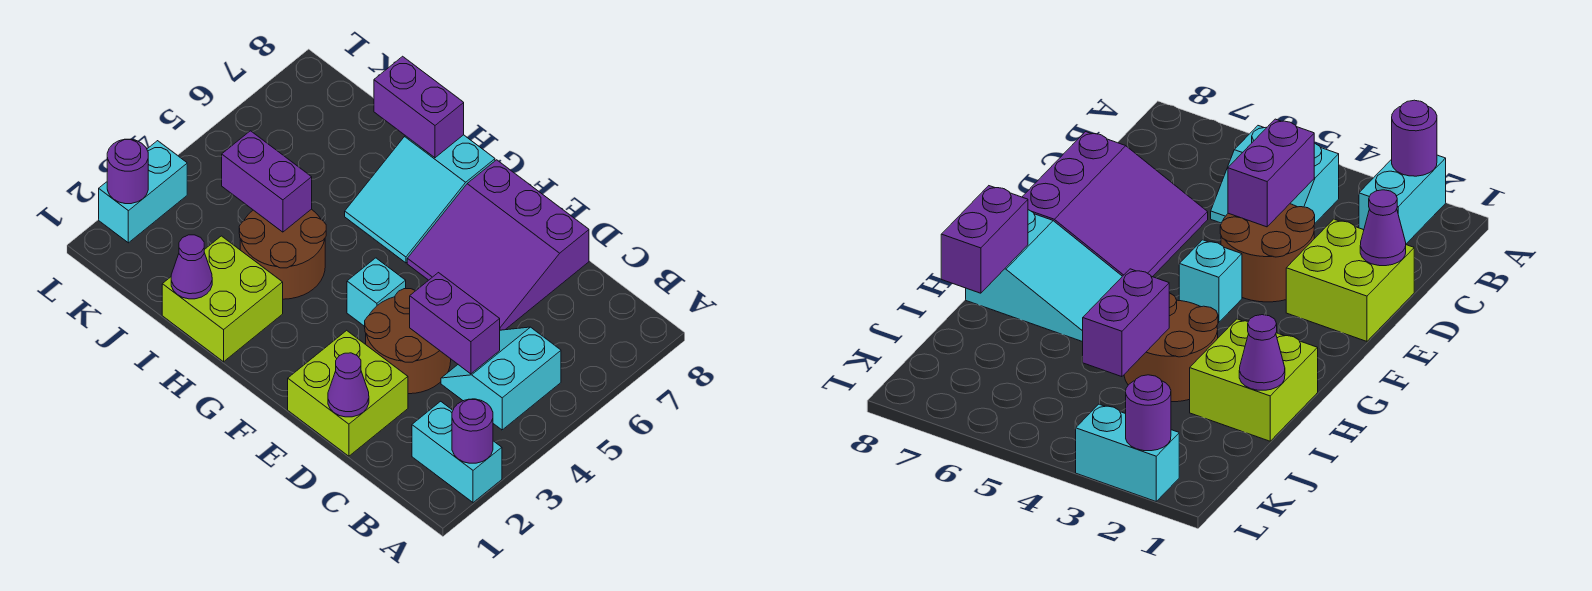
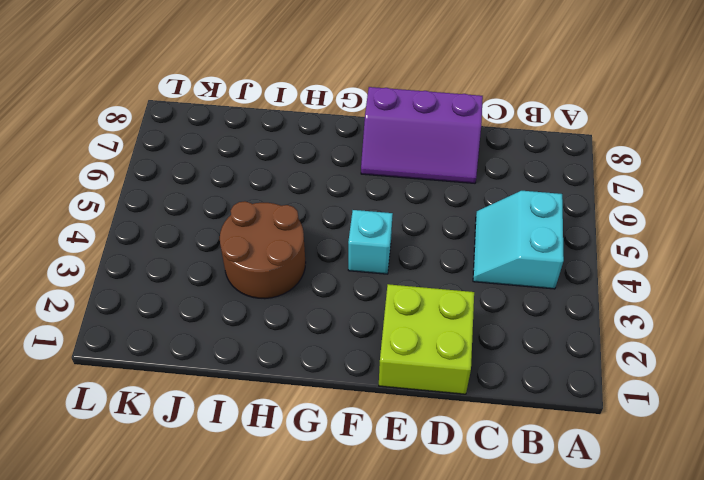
purple 2x3 slope [361,87,483,183] -> purple 3x3 slope [407,160,589,330]
none -> cyan 1x2 brick [412,401,502,503]
none -> brown 2x2 round brick [365,289,451,394]
none -> cyan 2x3 slope [345,135,495,263]

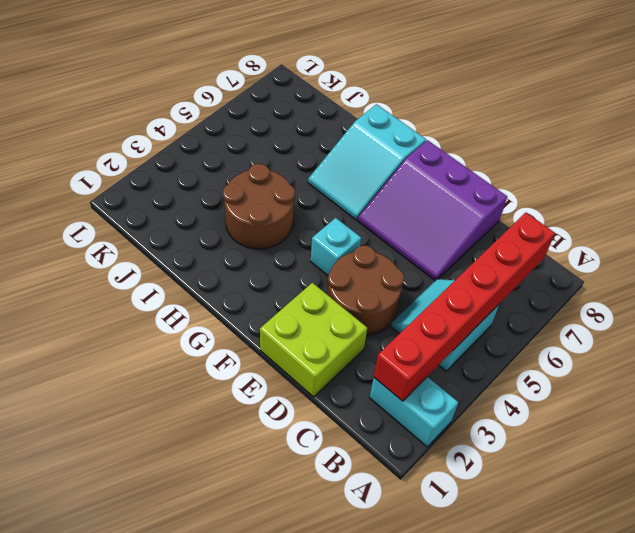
red 1x6 brick [374,213,555,401] -> none
none -> lime 2x2 brick [162,236,283,362]
none -> cyan 1x2 brick [99,141,187,243]
none -> purple 1x1 round brick [452,399,493,463]

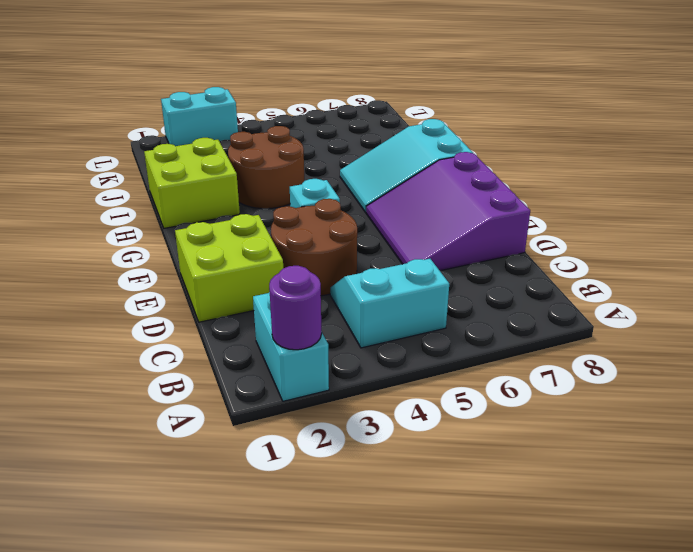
none -> purple 1x2 brick [410,273,500,374]
none -> purple 1x1 cone [328,353,369,417]
none -> purple 1x2 brick [374,56,464,158]

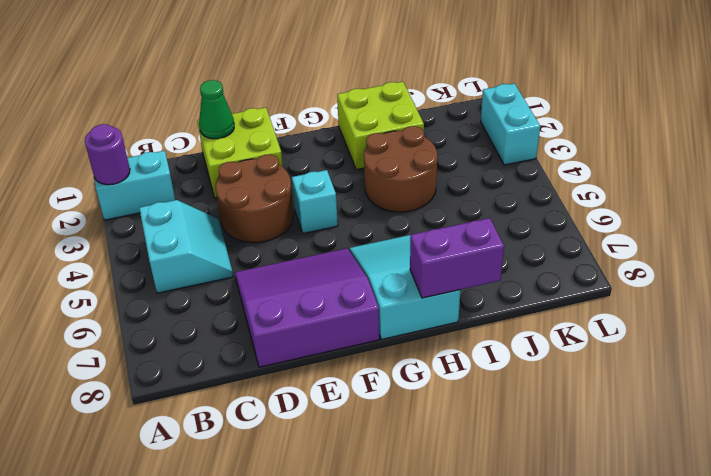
green 1x1 cone [199,80,234,139] -> purple 1x1 cone [328,353,369,417]
none -> purple 1x2 brick [410,273,500,374]
none -> purple 1x1 cone [171,235,212,299]
none -> purple 1x2 brick [222,131,312,232]

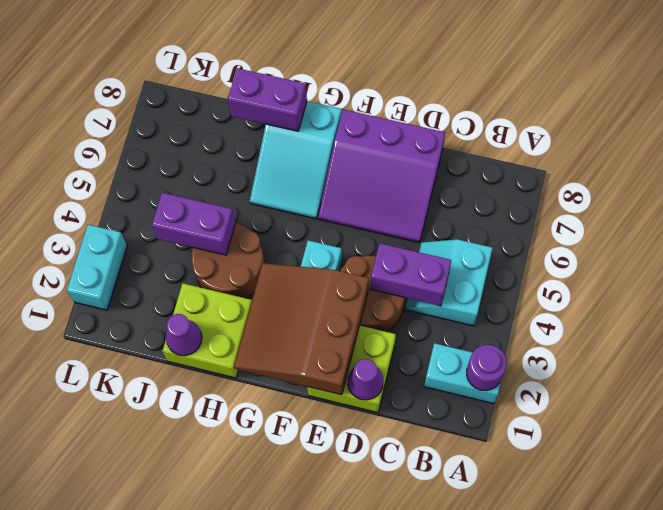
brown 3x3 slope [234,263,369,395] -> none
none -> purple 1x1 round brick [107,139,148,204]

